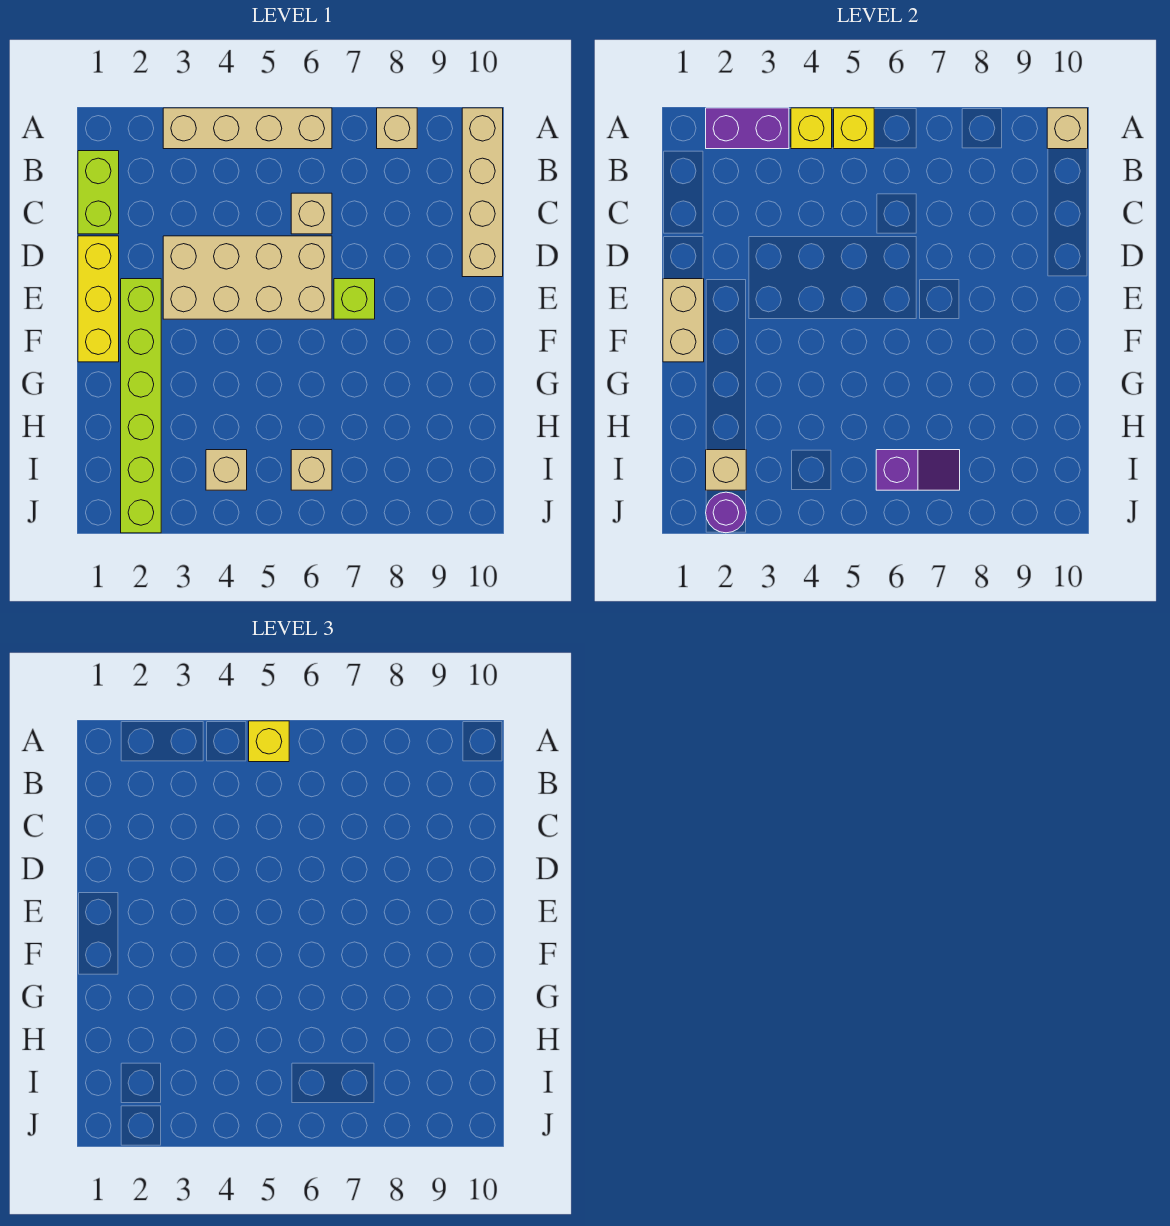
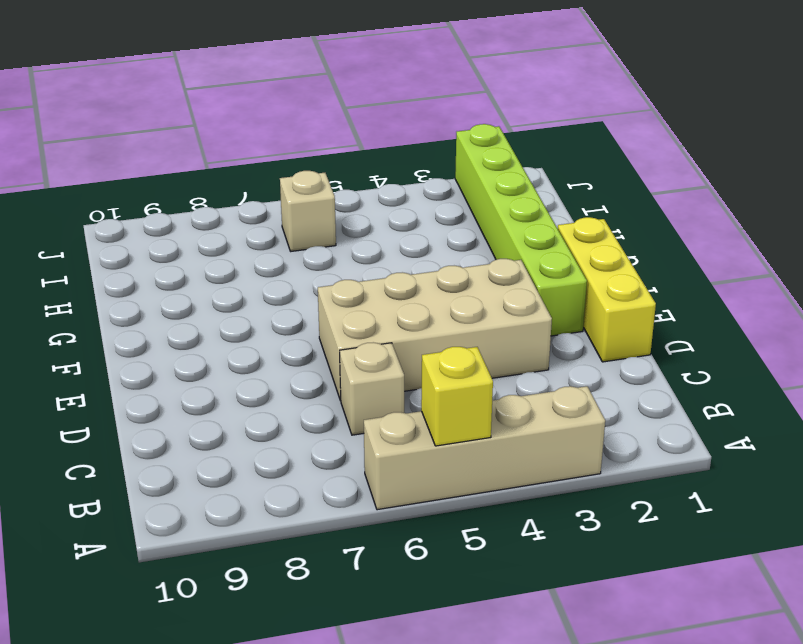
none -> tan 1x1 brick [377,108,417,149]
none -> tan 1x4 brick [462,108,503,277]
none -> lime 1x2 brick [78,151,119,234]

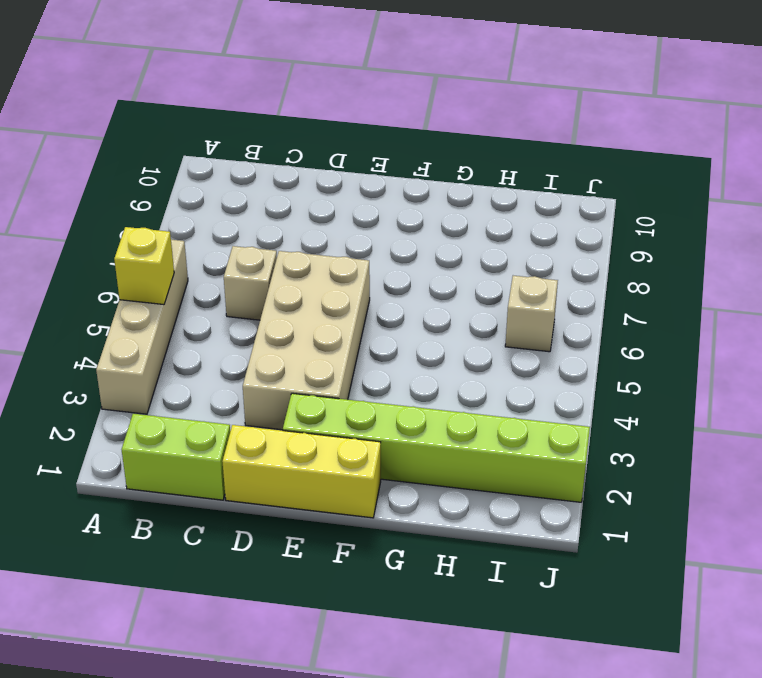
none -> tan 1x1 brick [377,108,417,149]
none -> tan 1x4 brick [462,108,503,277]
none -> lime 1x1 brick [334,279,375,319]

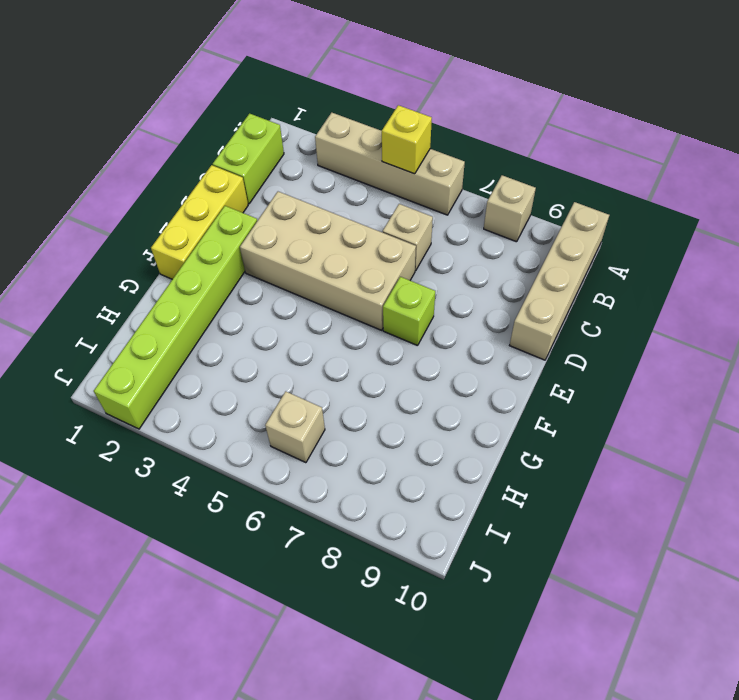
none -> tan 1x1 brick [206,450,247,490]
none -> purple 1x2 brick [706,108,789,149]
none -> yellow 1x1 brick [791,108,832,149]

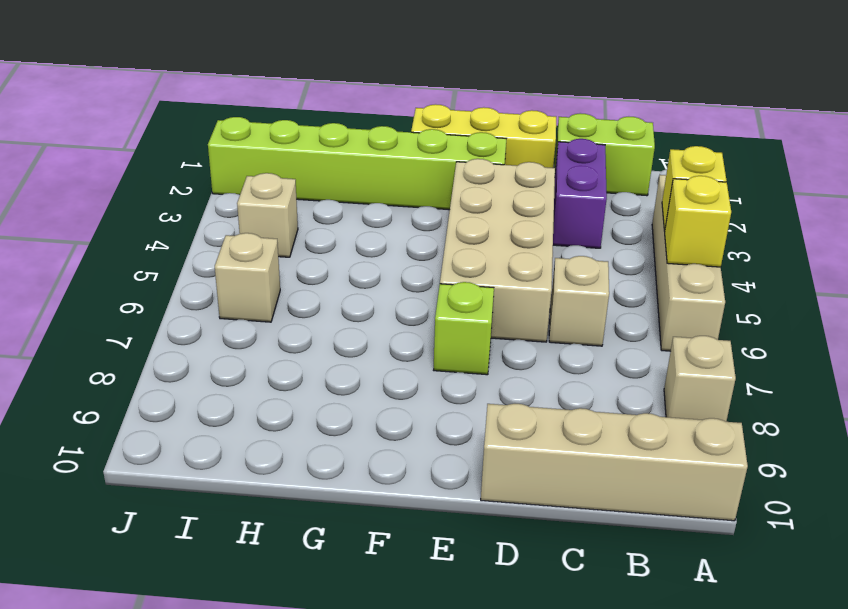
purple 1x2 brick [553,139,607,248] -> purple 1x2 brick moved to [706,108,789,149]
none -> tan 1x1 brick [1047,108,1088,149]
none -> tan 1x2 brick [663,279,704,362]
none -> tan 1x1 brick [706,450,746,490]

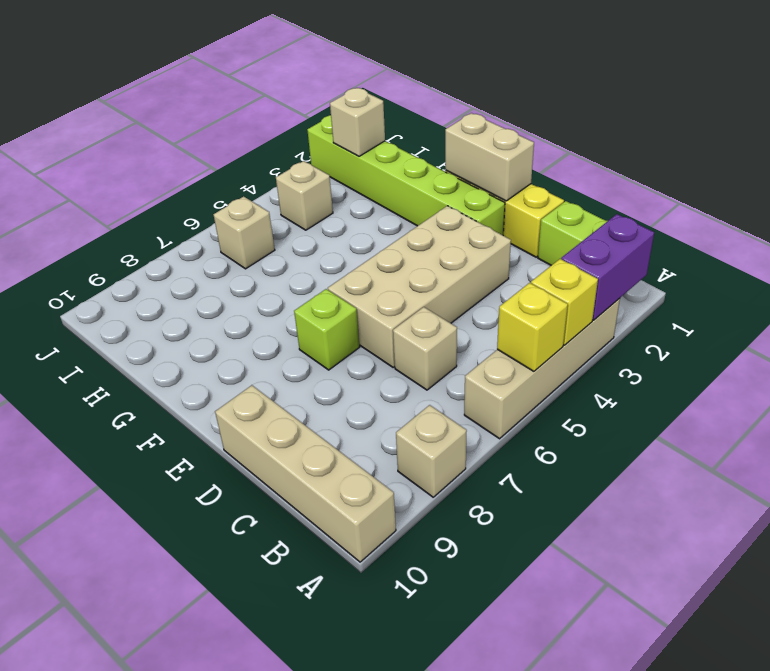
none -> tan 1x1 brick [1047,108,1088,149]
none -> purple 1x2 slope [876,450,960,490]
none -> purple 1x1 round brick [706,492,746,533]

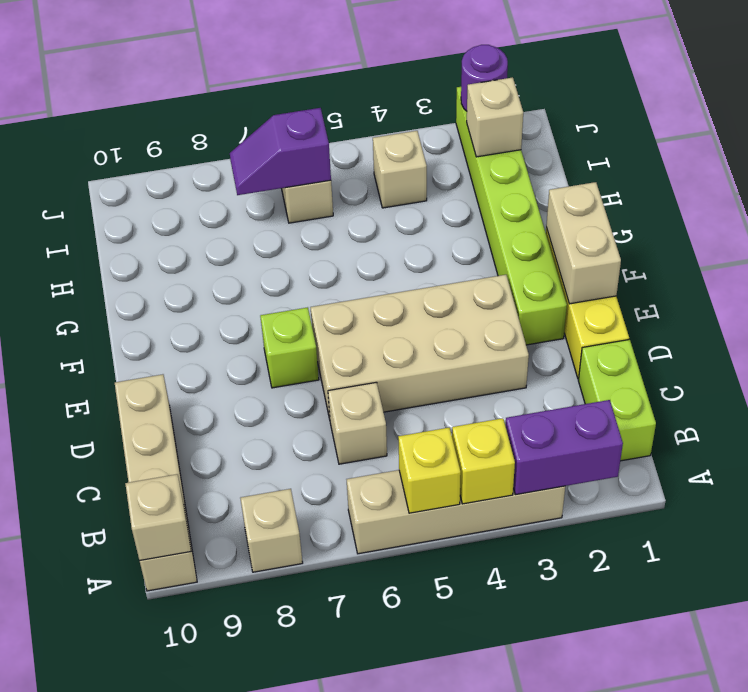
none -> yellow 1x1 brick [249,721,289,762]

